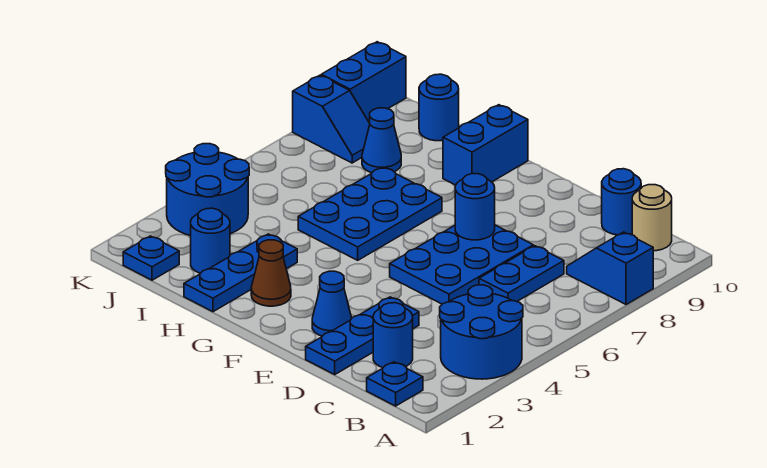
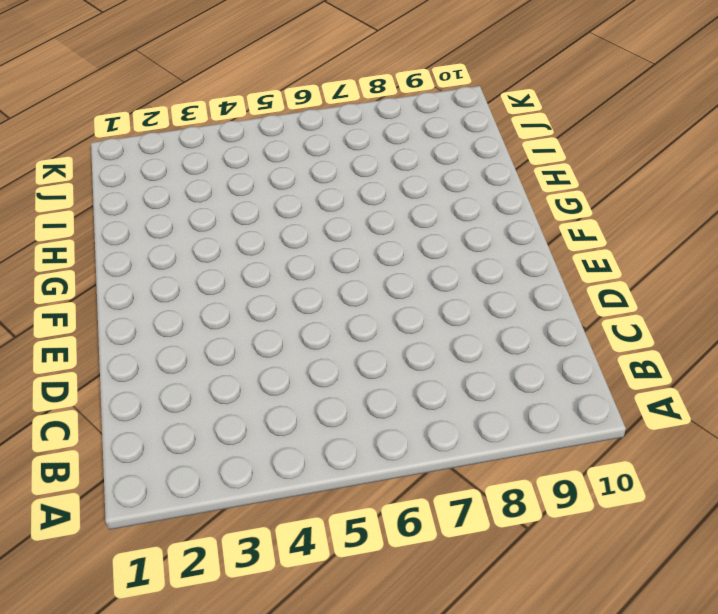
none -> blue 2x2 round brick [440,285,523,379]
none -> blue 1x2 slope [567,232,653,304]
none -> blue 1x1 plate [367,362,423,406]

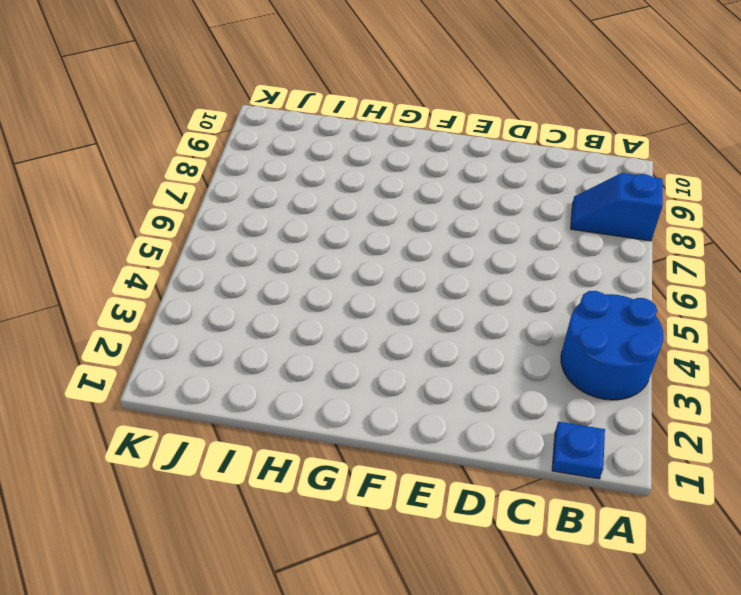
none -> tan 1x1 round brick [632,185,672,251]
none -> blue 1x1 round brick [373,303,413,367]
none -> blue 1x2 plate [479,246,564,302]

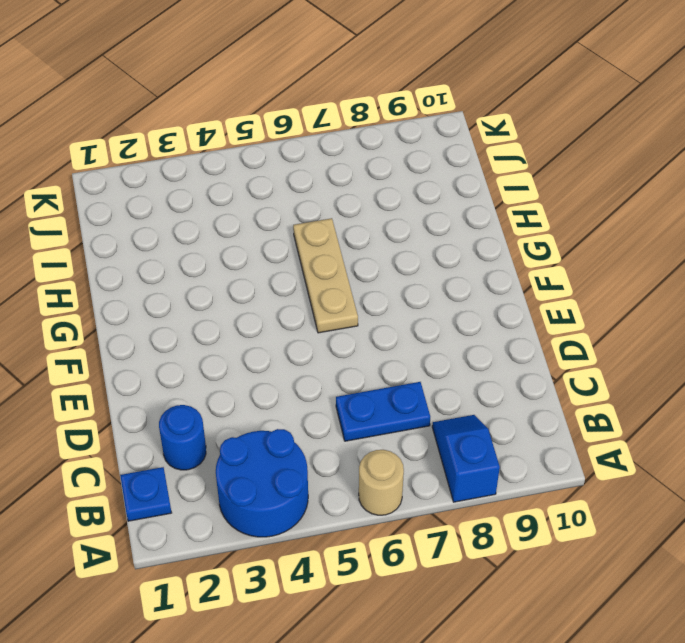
tan 1x1 round brick [359,450,404,515] -> tan 1x1 round brick moved to [632,185,672,251]
tan 1x3 plate [293,218,358,333] -> blue 2x3 plate [298,167,442,260]
none -> blue 1x1 round brick [602,169,641,235]
none -> blue 1x3 plate [306,297,419,374]
none -> blue 2x3 plate [390,225,533,304]

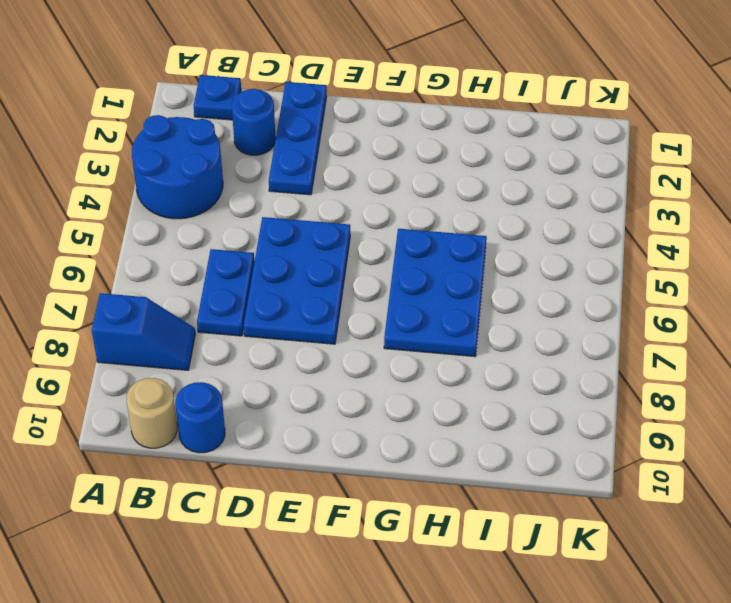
none -> blue 1x1 cone [312,271,352,336]
none -> brown 1x1 cone [251,240,291,306]
none -> blue 1x2 brick [443,105,528,185]

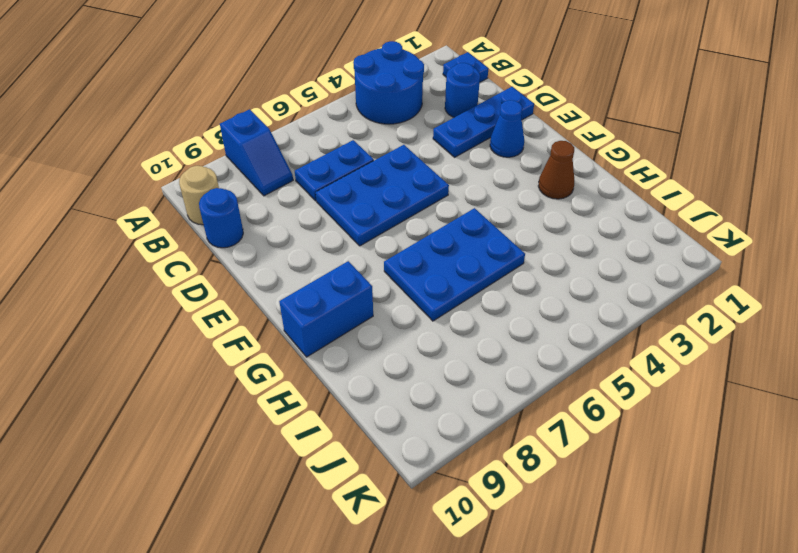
none -> blue 1x3 plate [184,234,297,312]
none -> blue 1x1 round brick [191,208,230,273]
none -> blue 1x1 cone [362,108,401,173]

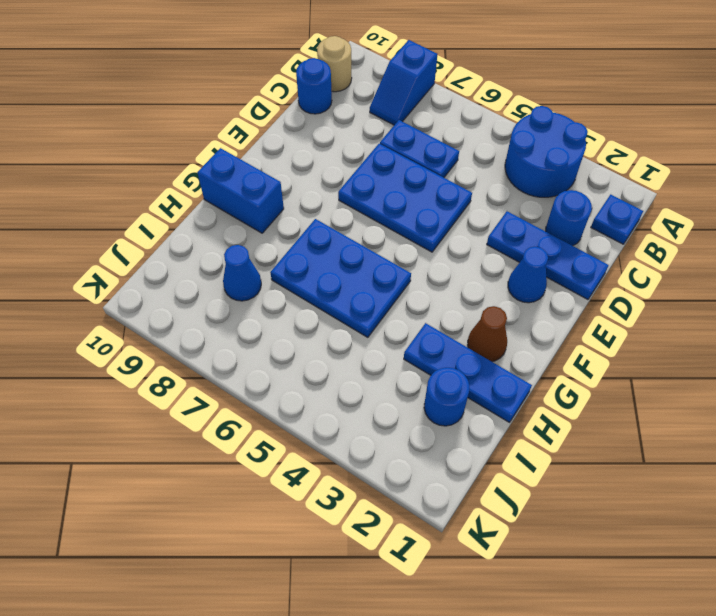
none -> blue 1x1 round brick [419,74,459,141]
none -> blue 1x1 plate [123,236,179,280]
none -> blue 2x2 round brick [166,144,249,236]

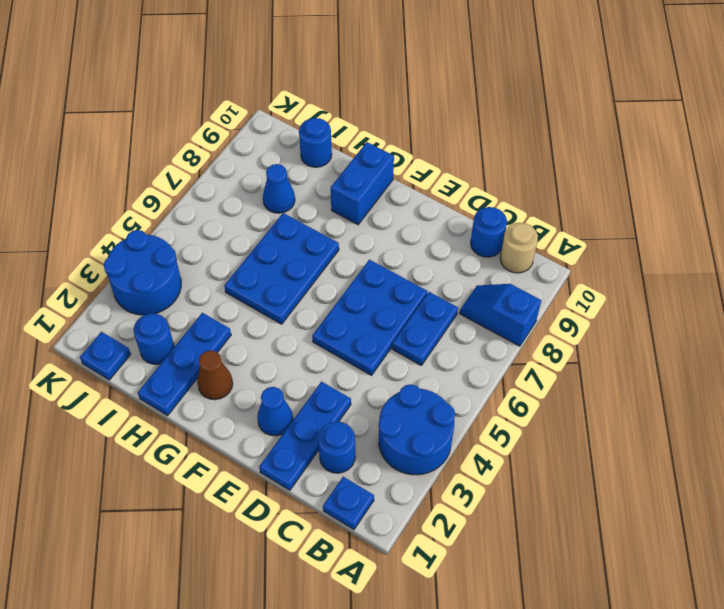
none -> blue 1x2 slope [293,75,370,163]
none -> blue 1x2 brick [321,42,406,120]
none -> blue 1x1 round brick [455,174,495,240]

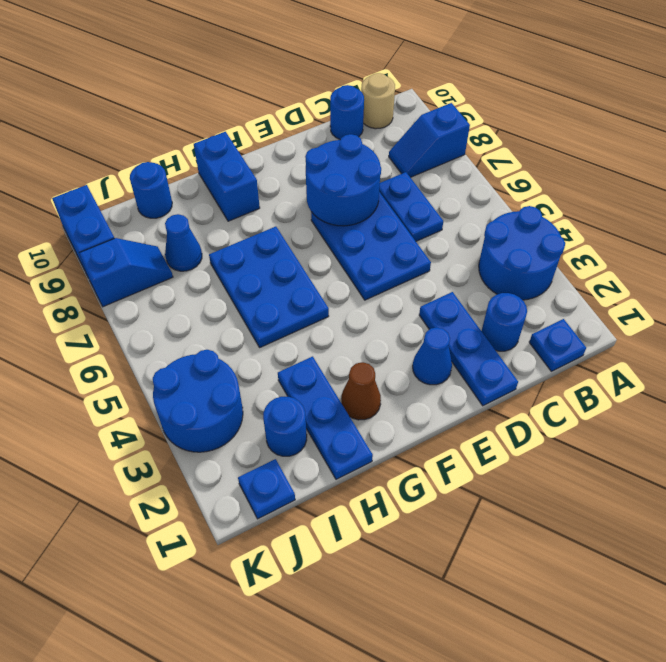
blue 2x2 round brick [305,134,381,226] -> blue 1x1 round brick [455,174,495,240]

